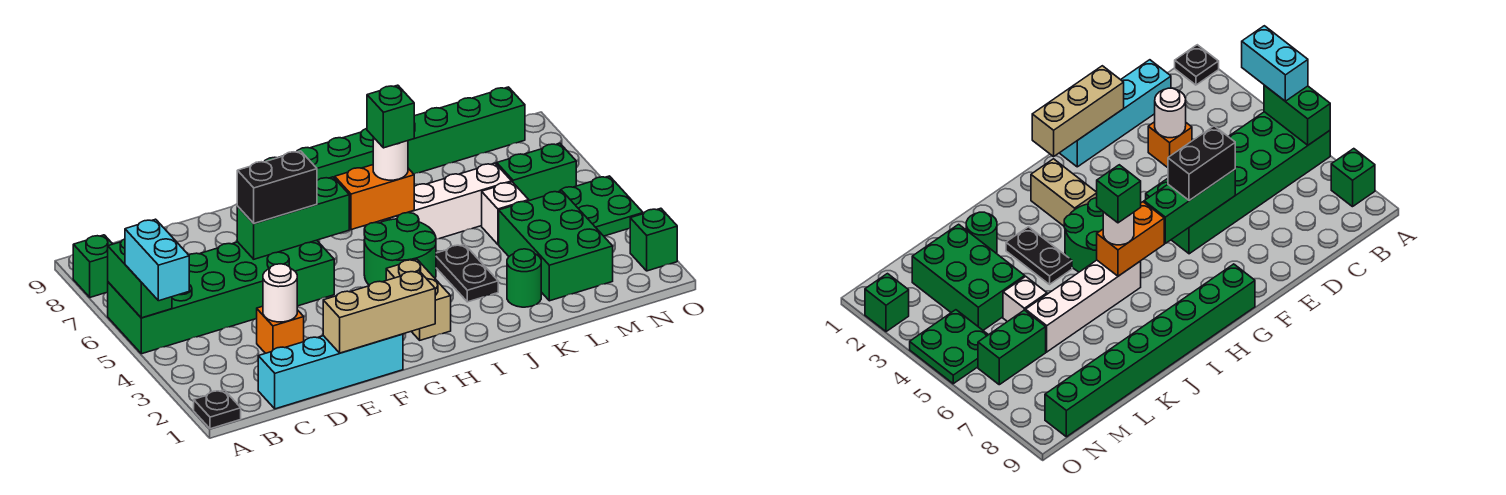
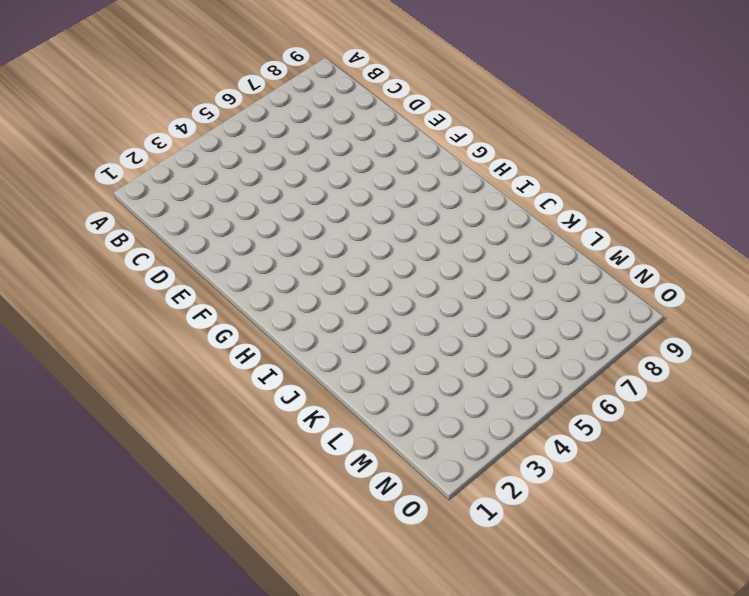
none -> black 1x1 plate [194,390,241,429]
none -> green 2x6 brick [108,240,334,354]
none -> green 1x1 brick [73,235,112,297]

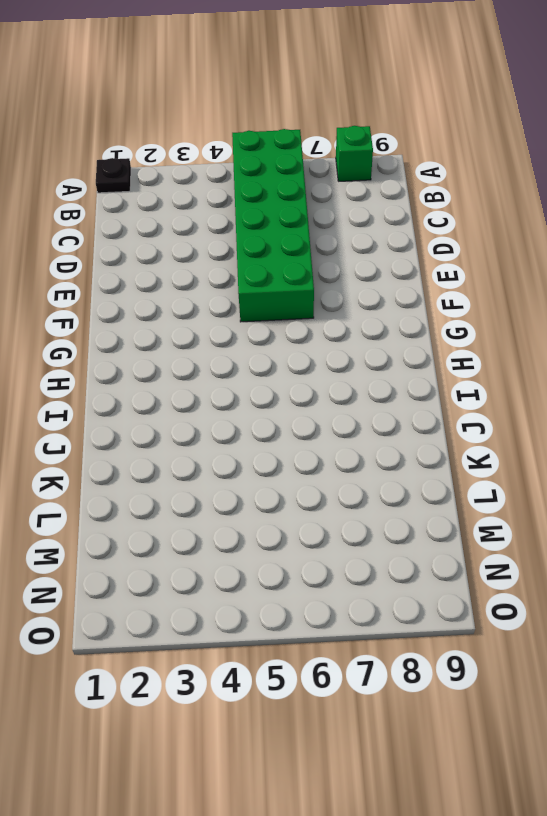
none -> cyan 1x4 brick [258,334,403,409]
none -> orange 1x1 brick [257,306,304,353]
none -> green 1x8 brick [264,87,525,180]

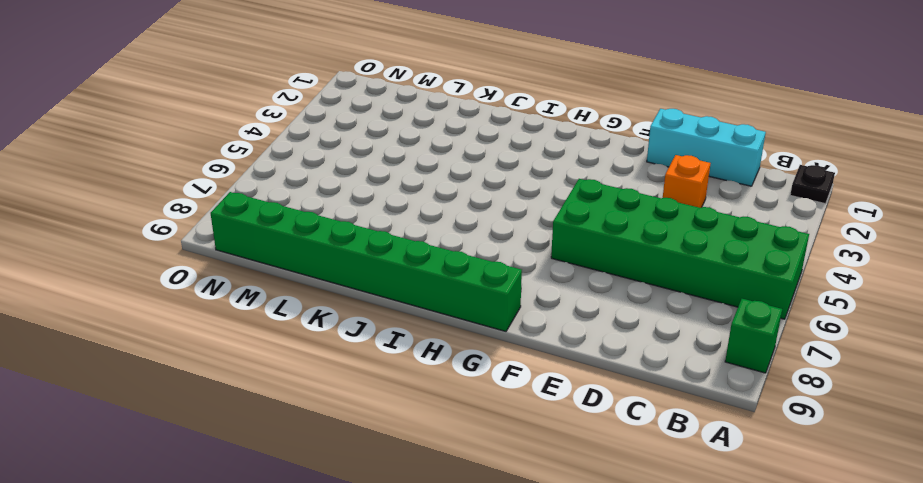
cyan 1x3 brick [647,109,766,186] -> cyan 1x4 brick [258,334,403,409]
none -> tan 1x2 brick [386,259,451,340]
none -> green 2x2 round brick [364,212,436,285]
none -> white 1x4 brick [376,163,512,239]

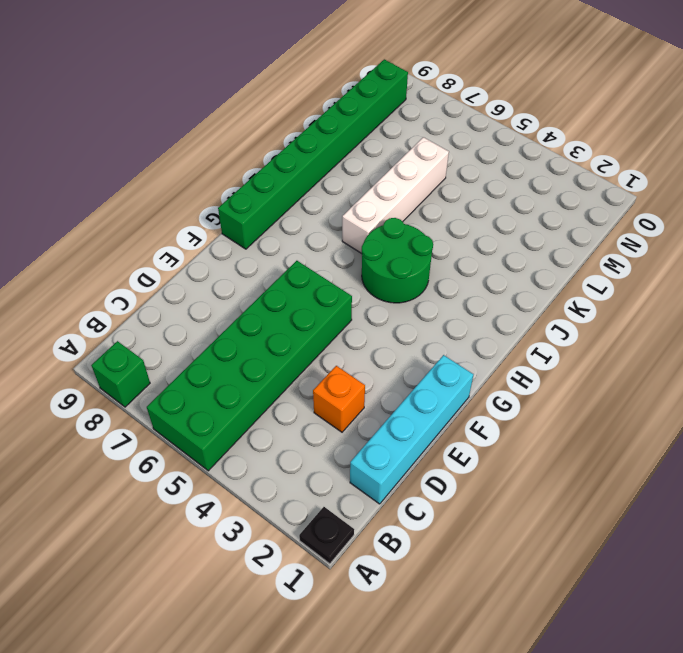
none -> tan 1x2 brick [386,259,451,340]
none -> black 1x2 plate [436,245,498,302]
none -> green 1x1 round brick [507,249,541,307]

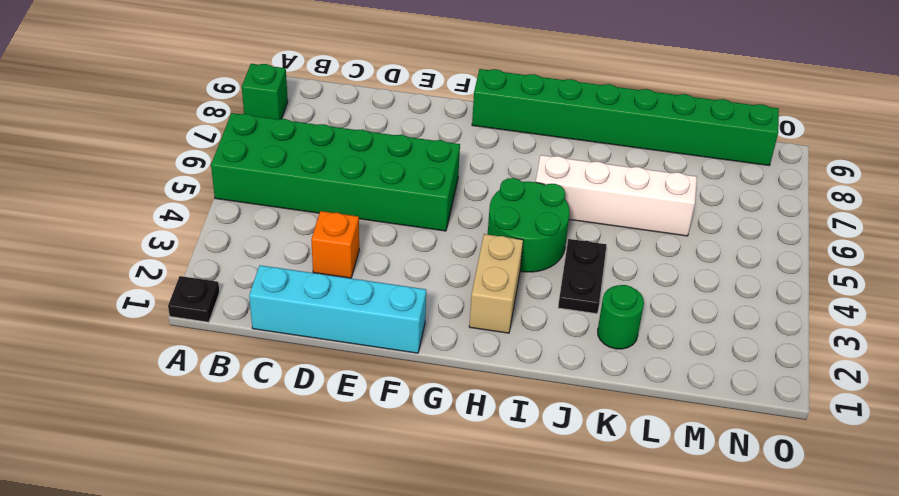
none -> green 2x3 brick [499,191,613,301]
none -> white 1x1 brick [482,182,529,244]
none -> green 1x2 brick [497,143,576,201]

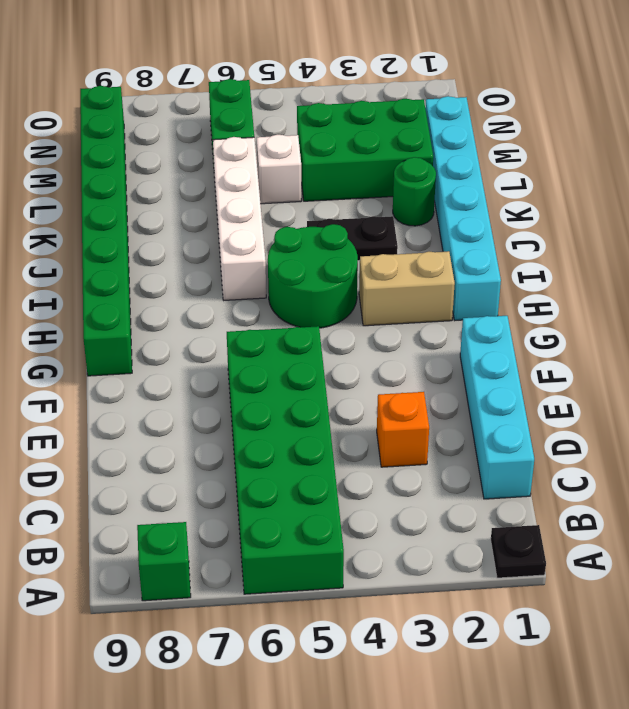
cyan 1x6 brick [425,96,501,320] -> none
none -> green 2x2 plate [560,176,643,236]
none -> green 1x1 brick [630,208,677,271]
none -> green 1x2 brick [108,239,172,318]

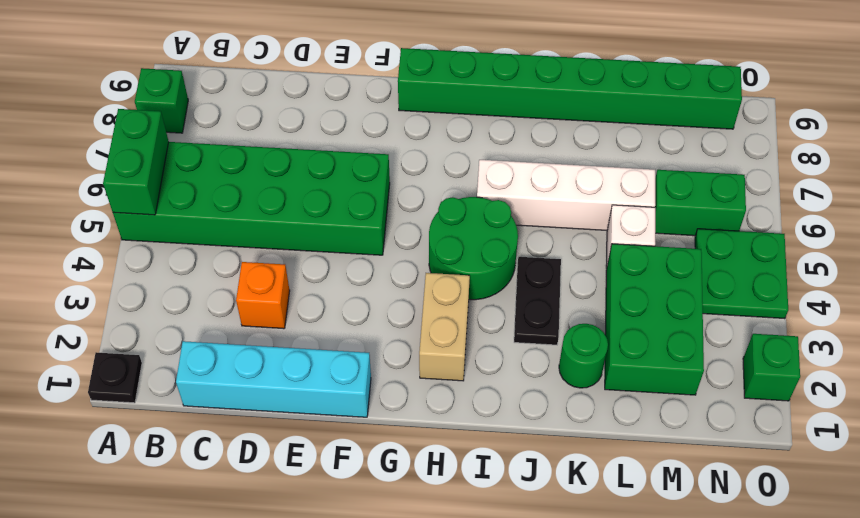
none -> white 1x1 round brick [263,264,297,322]
none -> tan 1x3 brick [323,271,435,353]
none -> green 1x3 brick [237,177,349,259]

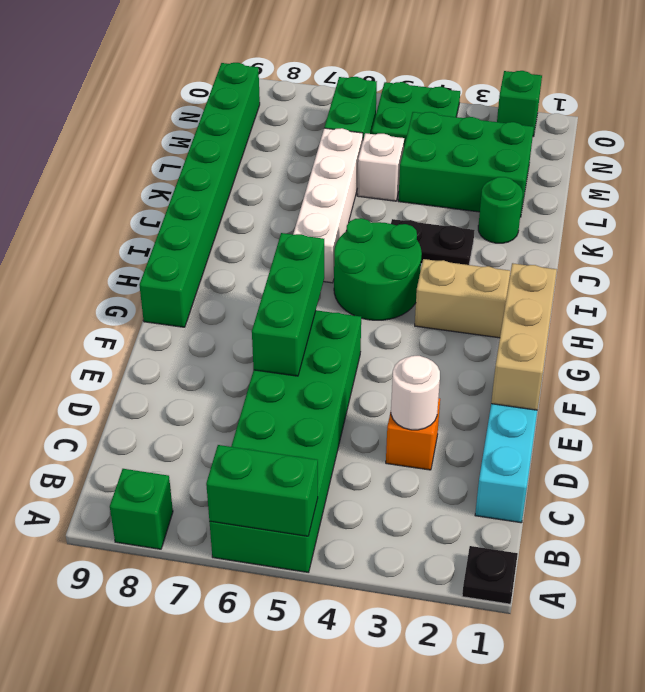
none -> orange 1x2 brick [335,165,414,230]
none -> cyan 1x2 brick [125,219,189,301]
none -> black 1x2 brick [237,151,317,224]

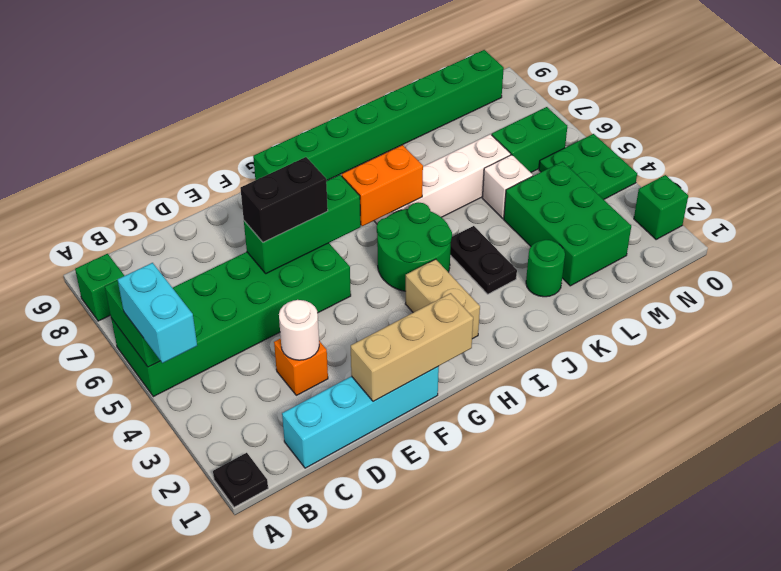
none -> white 1x1 round brick [373,137,408,180]
none -> green 1x1 brick [367,85,414,148]

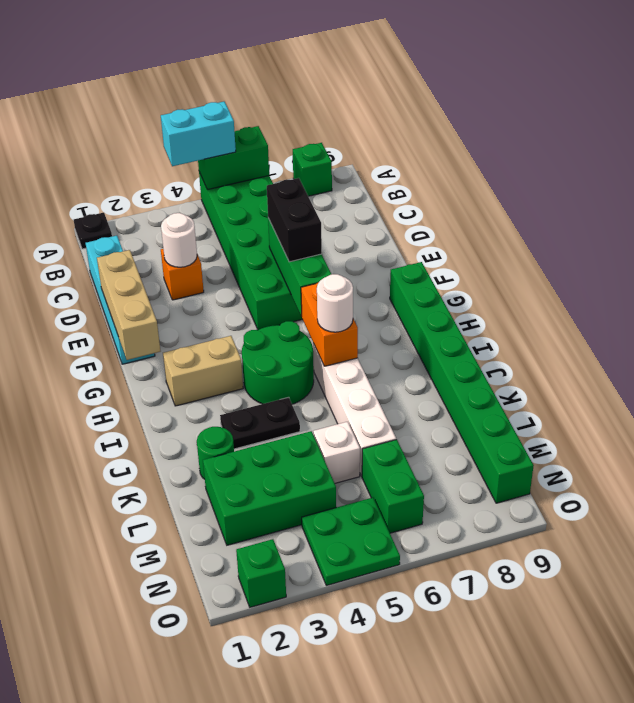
none -> green 1x1 brick [367,85,414,148]

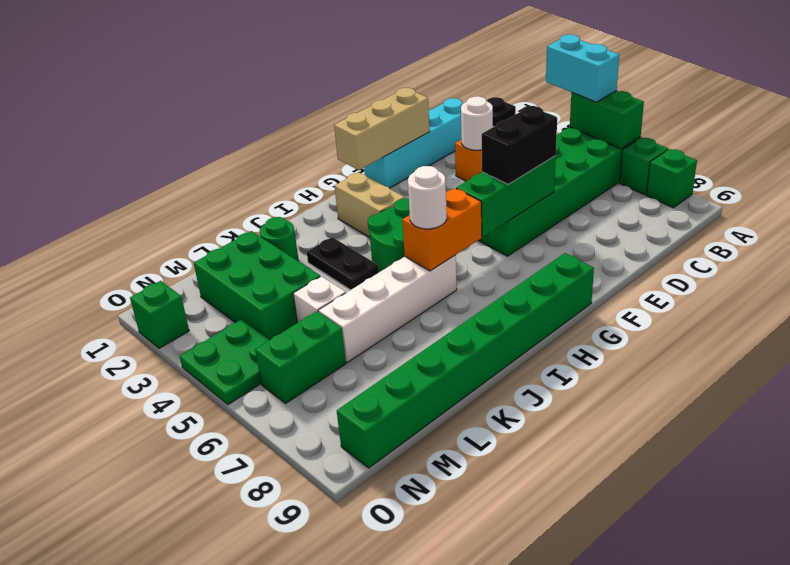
green 1x1 brick [620,138,668,195] -> green 1x1 brick moved to [367,85,414,148]

